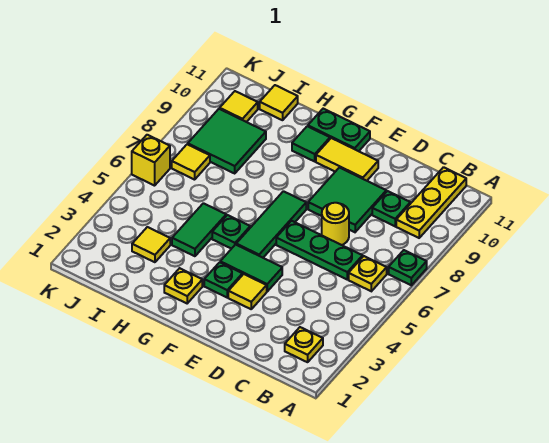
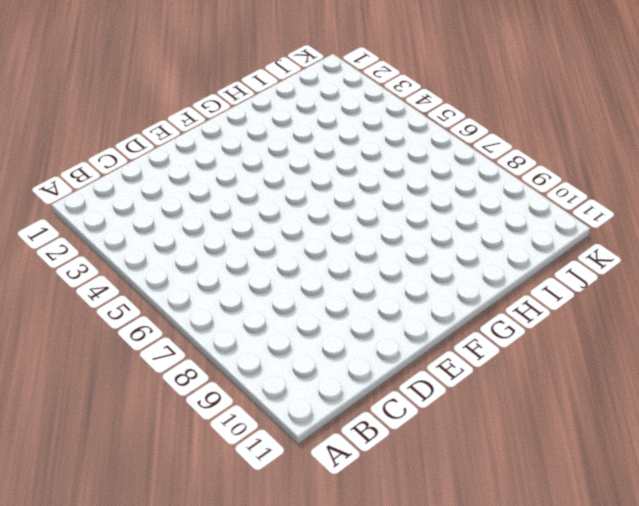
none -> green 1x1 plate [389,250,427,285]
none -> yellow 1x1 plate [285,327,323,362]
none -> yellow 1x1 plate [349,256,387,291]

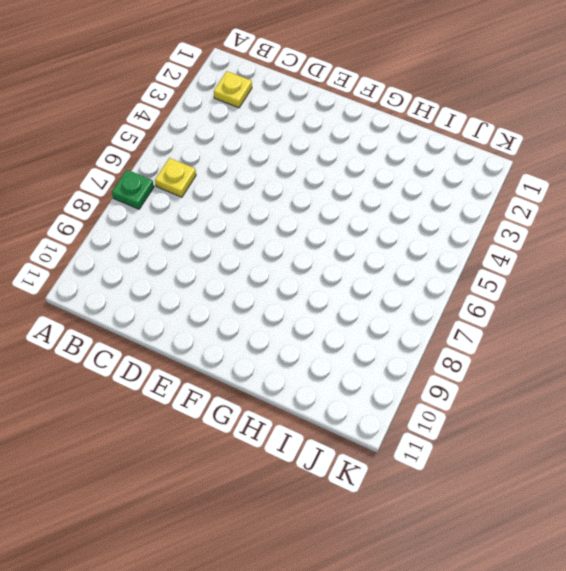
none -> yellow 1x3 plate [396,167,466,238]
none -> green 1x3 plate [276,221,363,279]
none -> green 1x1 plate [372,191,410,226]

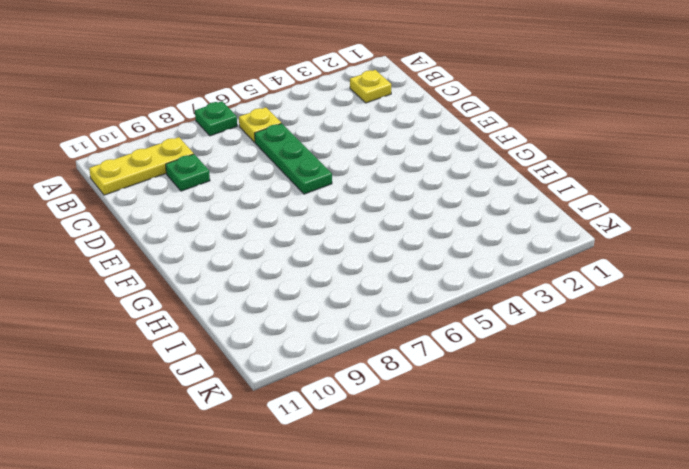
none -> yellow 1x1 round brick [322,203,349,245]
none -> green 2x2 tile [308,168,386,232]
none -> yellow 1x1 tile [228,274,267,309]

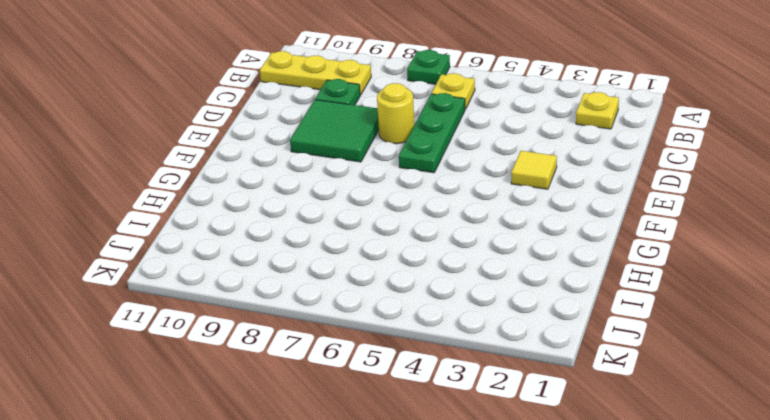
none -> green 1x2 tile [220,245,282,291]
none -> yellow 1x2 tile [316,138,378,181]
none -> green 1x1 plate [204,262,242,297]

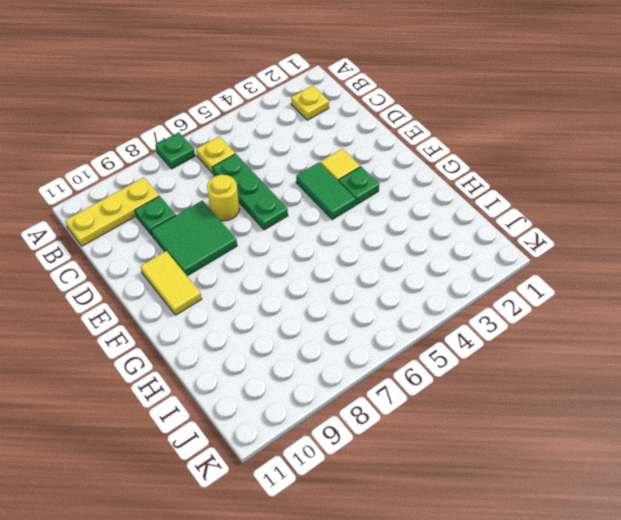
none -> green 1x3 tile [236,191,306,258]
none -> green 1x2 plate [308,109,370,151]
none -> yellow 1x1 plate [164,268,202,303]

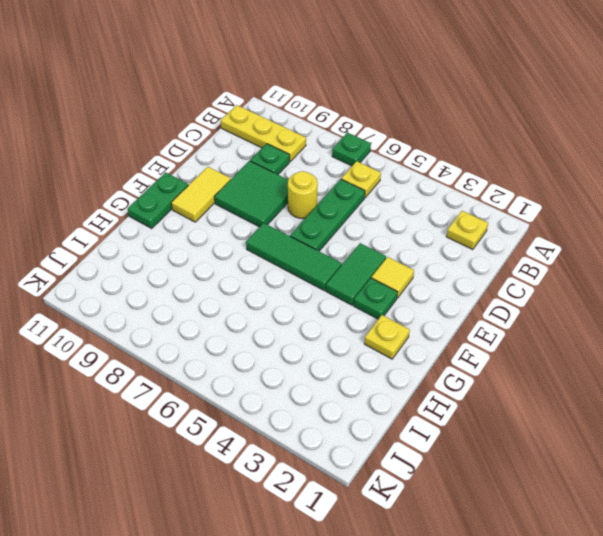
none -> green 1x1 plate [212,215,250,249]
none -> green 1x1 tile [292,126,330,161]
none -> green 1x2 tile [172,203,226,256]

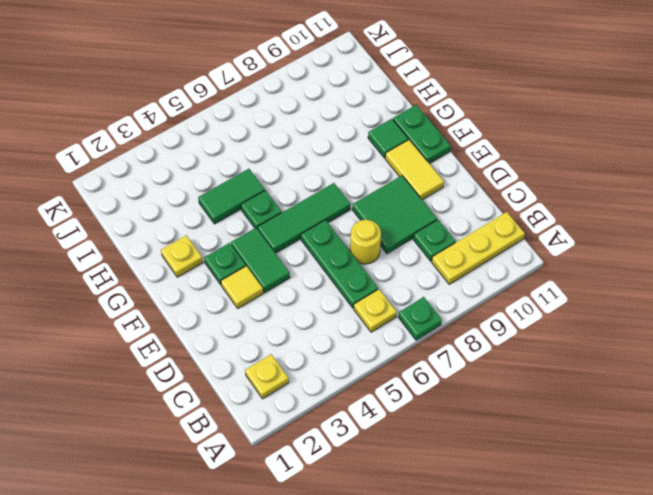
none -> yellow 1x1 tile [132,227,170,262]
none -> green 2x2 tile [188,109,266,173]
none -> yellow 1x1 tile [260,85,298,120]

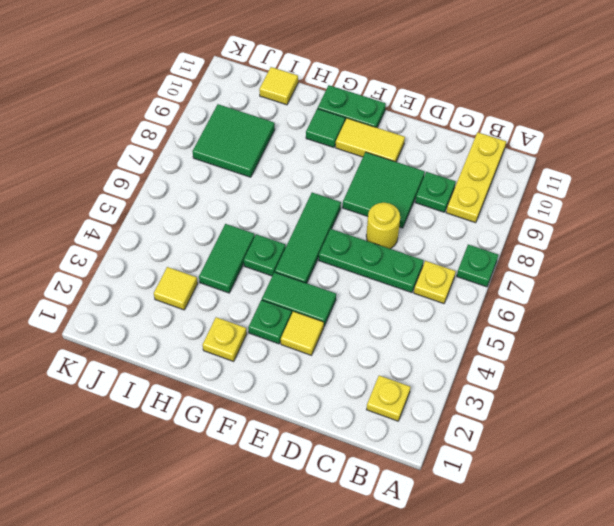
none -> yellow 1x1 tile [172,144,210,180]
none -> yellow 1x1 tile [220,91,258,122]
none -> yellow 1x1 brick [132,135,170,186]

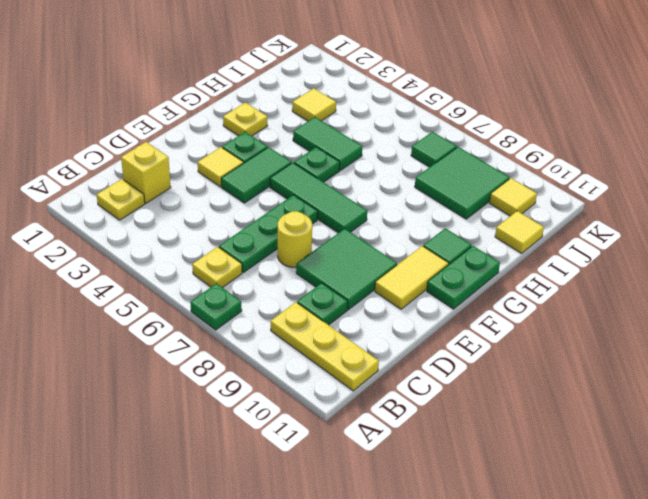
yellow 1x1 brick [121,142,171,203] -> yellow 1x1 brick moved to [132,135,170,186]
green 1x1 tile [411,132,457,167] -> yellow 1x1 tile [172,144,210,180]

